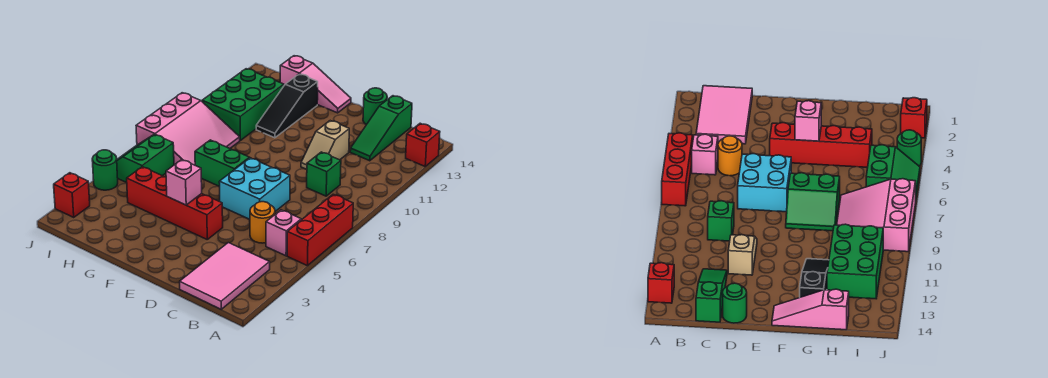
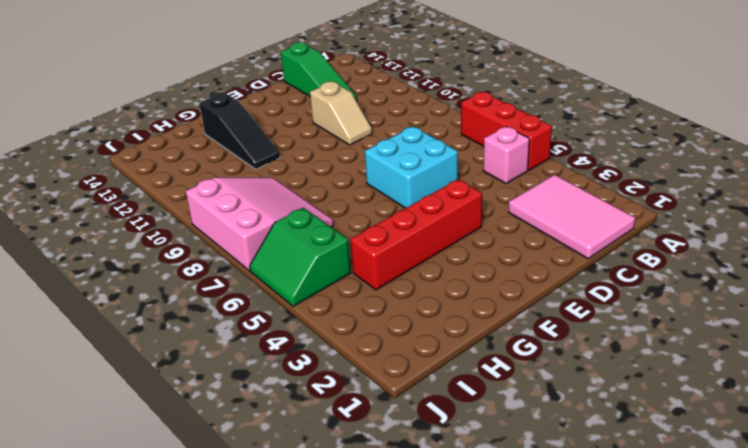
none -> red 1x1 brick [406,123,440,166]
none -> orange 1x1 round brick [250,202,275,243]
none -> green 1x1 brick [307,152,341,196]

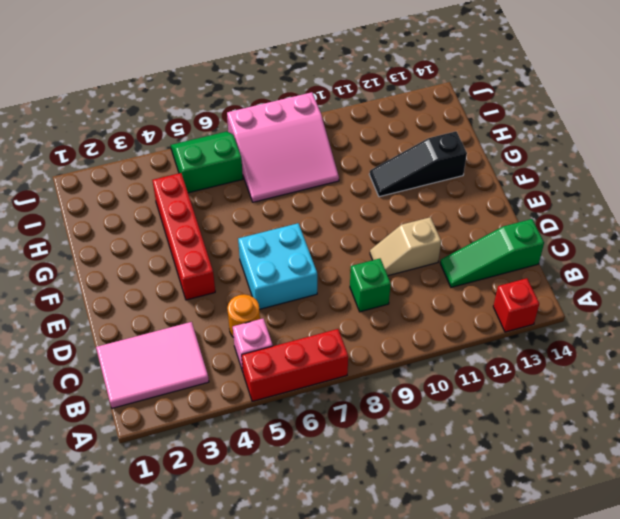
none -> green 1x1 round brick [363,88,387,125]
none -> green 2x2 slope [195,140,250,187]
none -> pink 1x3 slope [280,56,351,113]

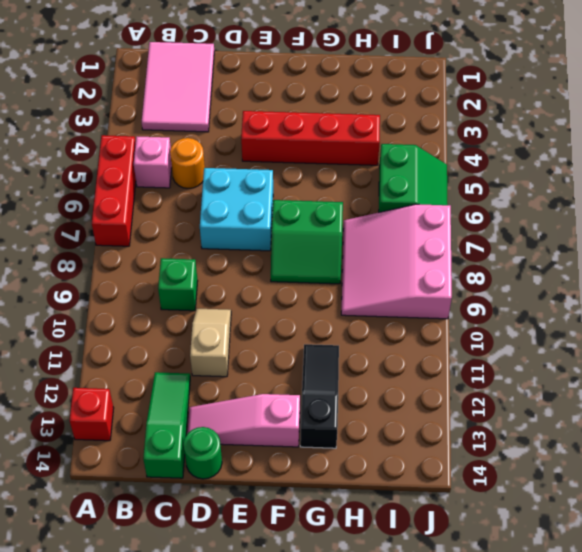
pink 1x3 slope [187,394,300,447] -> pink 1x3 slope moved to [280,56,351,113]
none -> green 2x3 brick [202,69,284,140]
none -> red 1x1 brick [54,173,90,217]
none -> green 1x1 round brick [92,150,118,190]

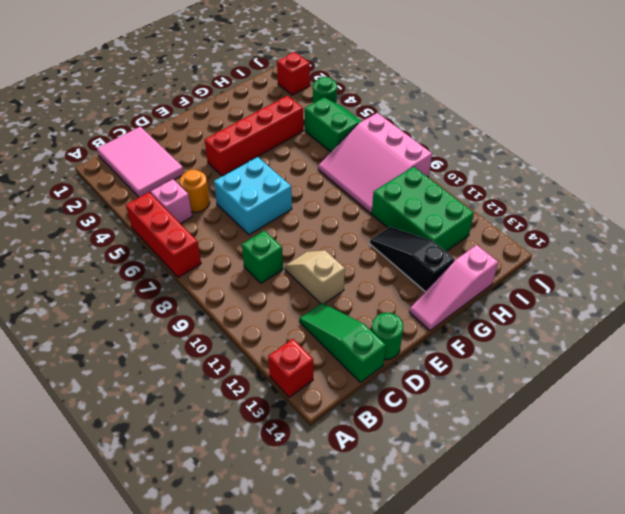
none -> green 2x2 slope [195,140,250,187]
none -> pink 1x1 brick [166,160,202,205]

